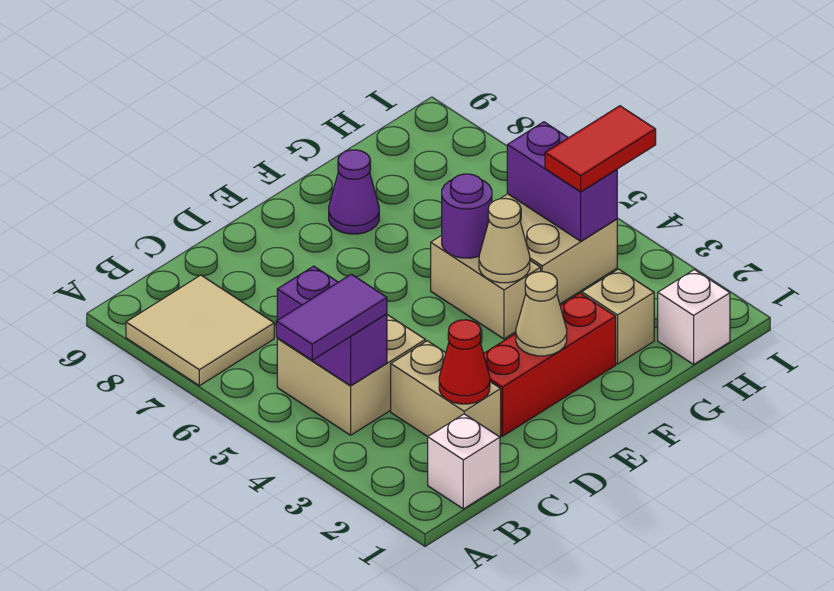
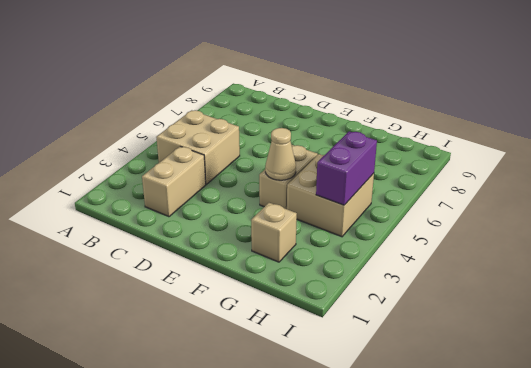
none -> tan 2x2 tile [126,275,274,386]
none -> white 1x1 brick [428,414,500,509]
none -> red 1x3 brick [484,293,616,436]

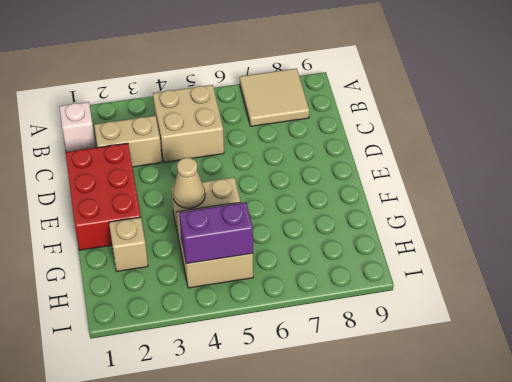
red 2x3 brick [65,143,141,250] -> red 1x3 brick [484,293,616,436]
none -> purple 1x1 cone [329,150,379,234]
none -> white 1x1 brick [658,269,730,364]
none -> purple 1x2 brick [277,266,387,386]

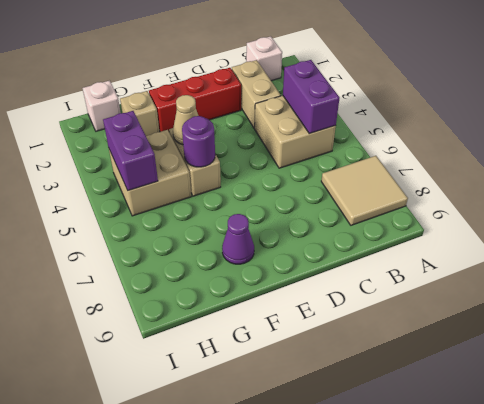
none -> red 1x1 cone [439,320,490,404]
none -> tan 1x1 cone [516,272,567,356]
none -> purple 1x2 tile [276,274,387,360]

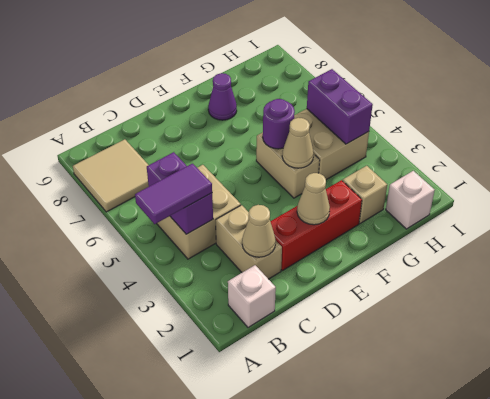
tan 1x1 cone [242,205,276,257] -> red 1x1 cone [439,320,490,404]
none -> red 1x2 tile [545,106,656,192]

